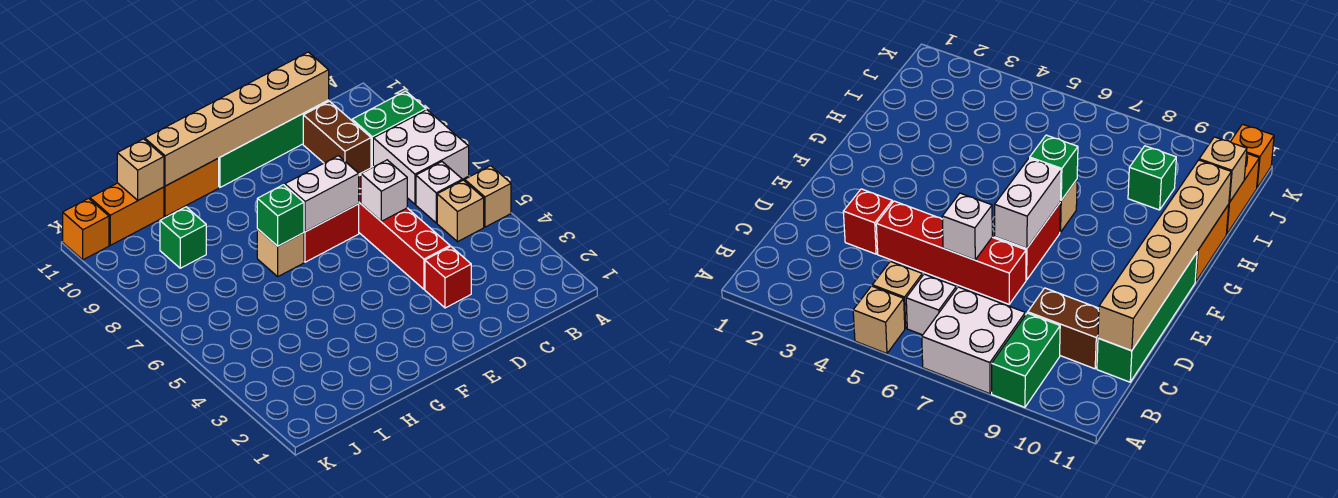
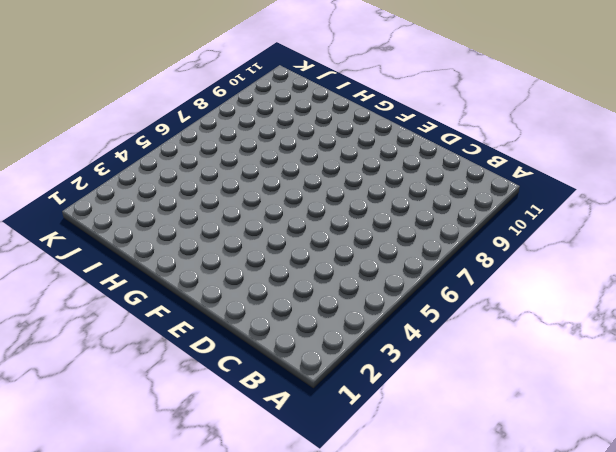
none -> tan 1x1 brick [465,166,511,227]
none -> white 2x2 brick [373,110,469,204]
none -> green 1x2 brick [352,91,426,167]

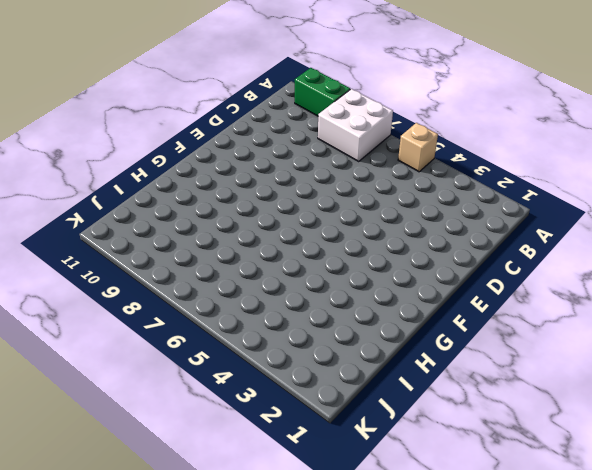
green 1x2 brick [295,68,350,116] -> green 1x2 brick turned to [352,91,426,167]
none -> tan 1x1 brick [437,180,484,242]
none -> white 1x1 brick [416,162,462,223]
none -> brown 1x2 brick [303,101,371,174]

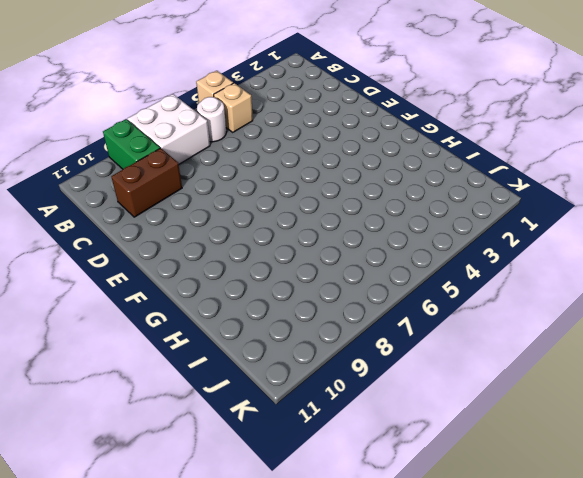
white 1x1 round brick [197,97,226,142] -> white 1x1 brick [416,162,462,223]
none -> green 1x4 brick [219,100,329,187]
none -> red 1x1 brick [425,247,471,308]
none -> red 1x4 brick [359,175,450,289]

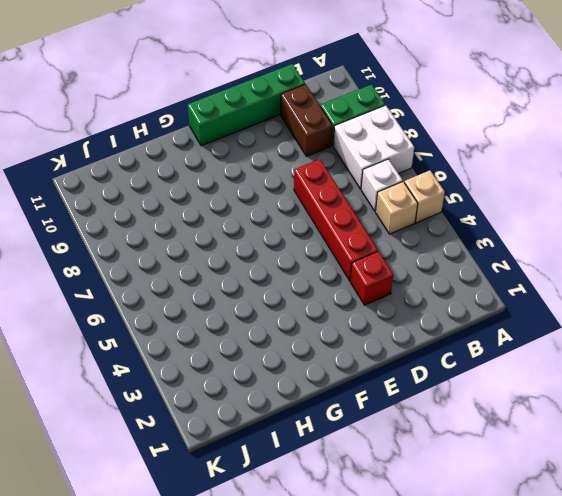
none -> red 1x2 brick [304,204,359,262]
none -> tan 1x1 brick [257,229,304,276]
none -> orange 1x2 brick [164,158,219,216]

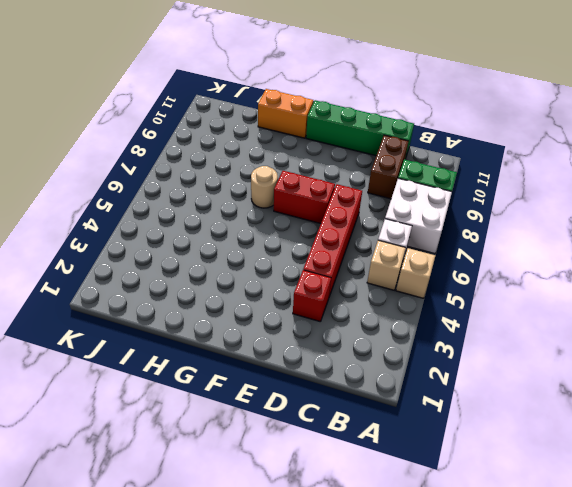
tan 1x1 round brick [251,166,278,208] -> tan 1x1 brick [257,229,304,276]
none -> green 1x1 brick [160,207,206,268]
none -> orange 1x2 brick [90,183,164,245]
none -> orange 1x1 brick [63,198,109,260]

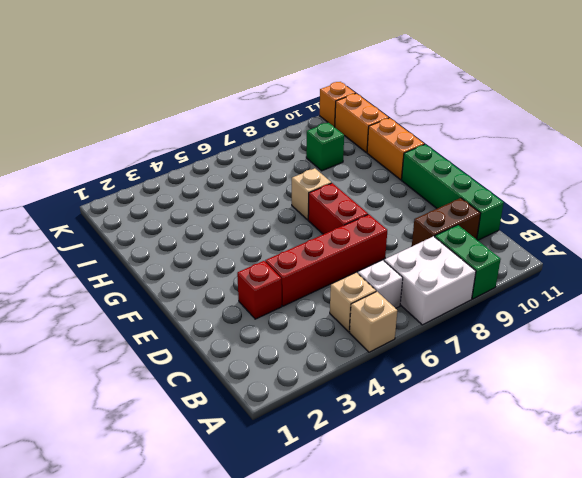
none -> tan 1x6 brick [145,52,329,186]
none -> white 1x1 brick [361,160,407,221]
none -> white 1x2 brick [285,156,359,232]

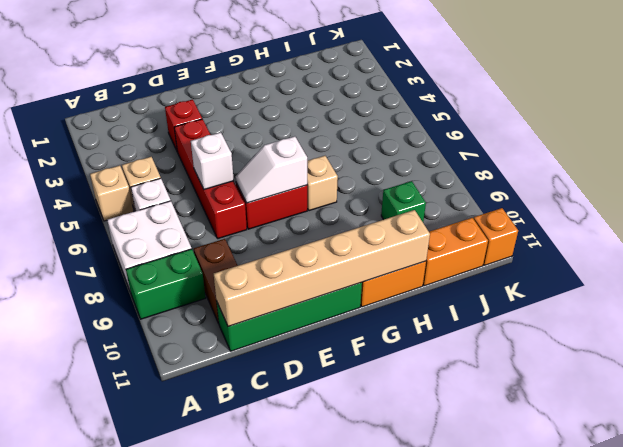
white 1x2 slope [235,136,307,203] -> white 1x2 brick [285,156,359,232]
none -> green 1x1 brick [257,185,304,246]
none -> tan 1x1 brick [117,139,164,200]

